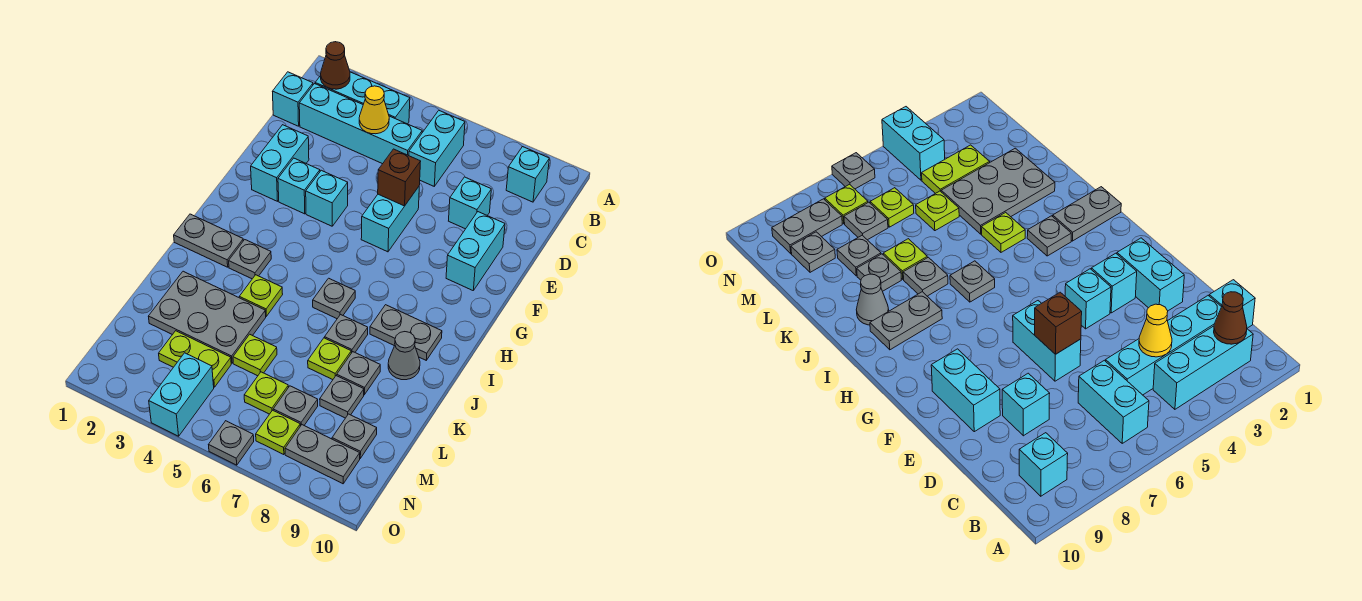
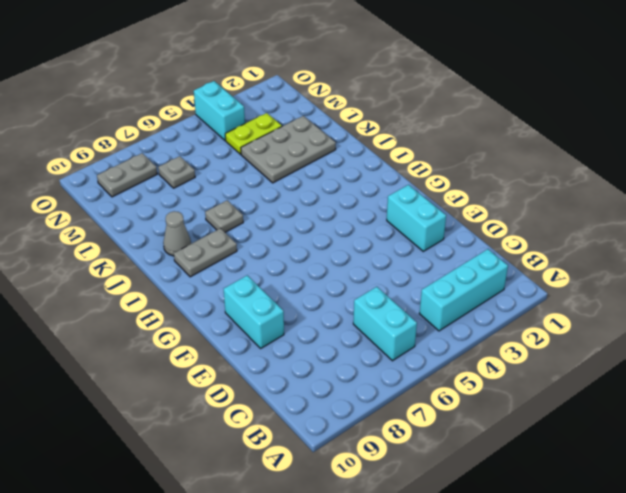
none -> cyan 1x1 brick [506,147,549,202]
none -> cyan 1x1 brick [272,72,313,126]
none -> cyan 1x4 brick [299,84,422,164]
none -> cyan 1x1 brick [449,177,491,229]

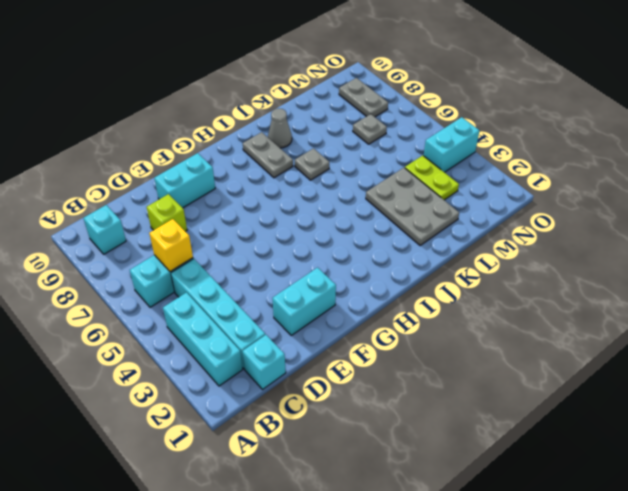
yellow 1x1 brick [149,219,193,272] -> none
lime 1x1 brick [147,194,187,231] -> cyan 1x1 brick [449,177,491,229]
none -> cyan 1x2 brick [361,187,419,252]
none -> cyan 1x1 brick [278,158,320,214]
none -> cyan 1x1 brick [306,170,348,226]
none -> grey 1x2 plate [174,214,243,267]

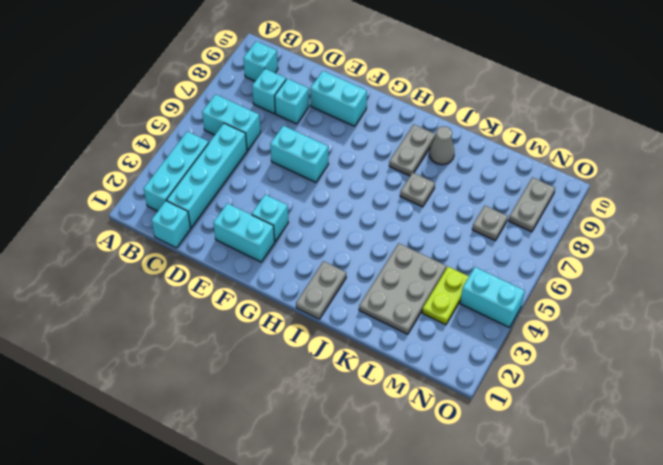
cyan 1x1 brick [252,69,286,114] -> cyan 1x1 brick moved to [306,170,348,226]
none -> grey 1x1 plate [229,240,271,279]
none -> grey 1x1 plate [313,278,355,319]
none -> lime 1x1 plate [239,275,283,316]
none -> lime 1x1 plate [308,338,351,380]

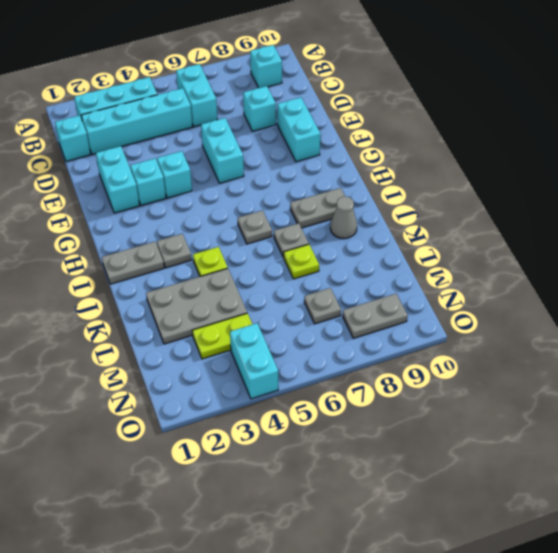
none -> grey 1x1 plate [337,352,380,395]
none -> lime 1x1 plate [233,334,277,376]
none -> grey 1x1 plate [320,376,364,418]
none -> lime 1x1 plate [244,372,289,414]

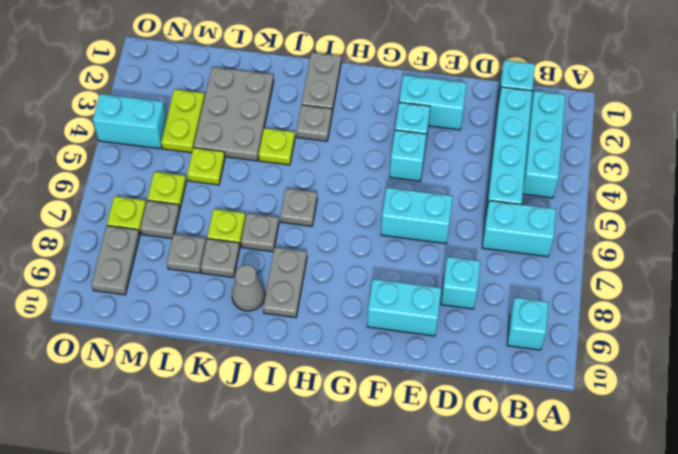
none -> grey 1x1 plate [332,414,377,458]
none -> grey 1x1 plate [209,421,254,465]
none -> brown 1x1 cone [321,42,350,89]
none -> yellow 1x1 cone [359,86,389,134]

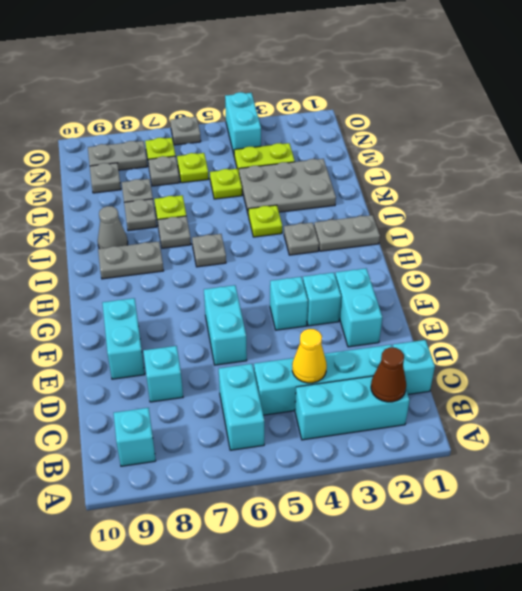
none -> brown 1x1 brick [378,149,421,206]

